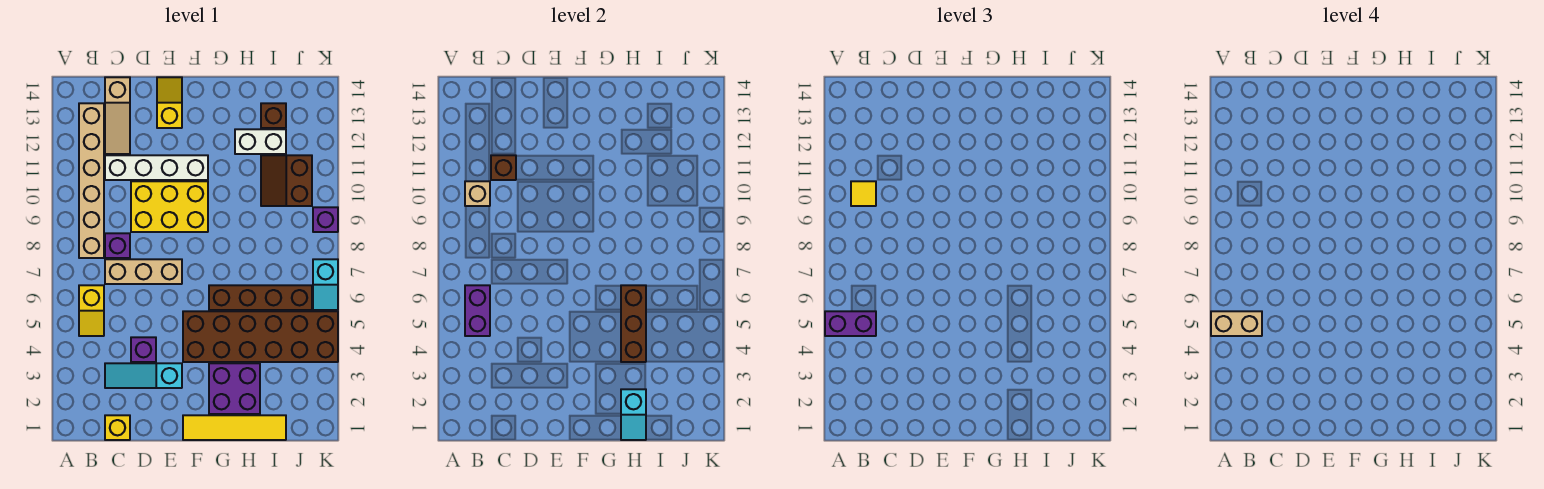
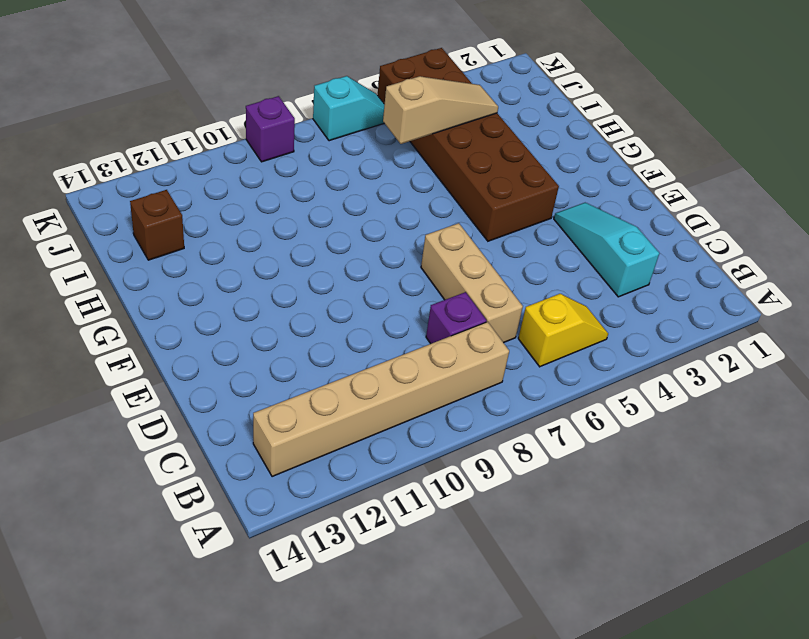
cyan 1x3 slope [554,203,659,297] -> cyan 1x3 slope turned to [105,363,182,388]
tan 1x3 slope [383,76,498,144] -> tan 1x3 slope moved to [105,77,130,154]
none -> yellow 1x1 brick [105,415,130,440]
none -> white 1x4 brick [105,155,208,180]
none -> purple 1x1 brick [131,337,156,362]

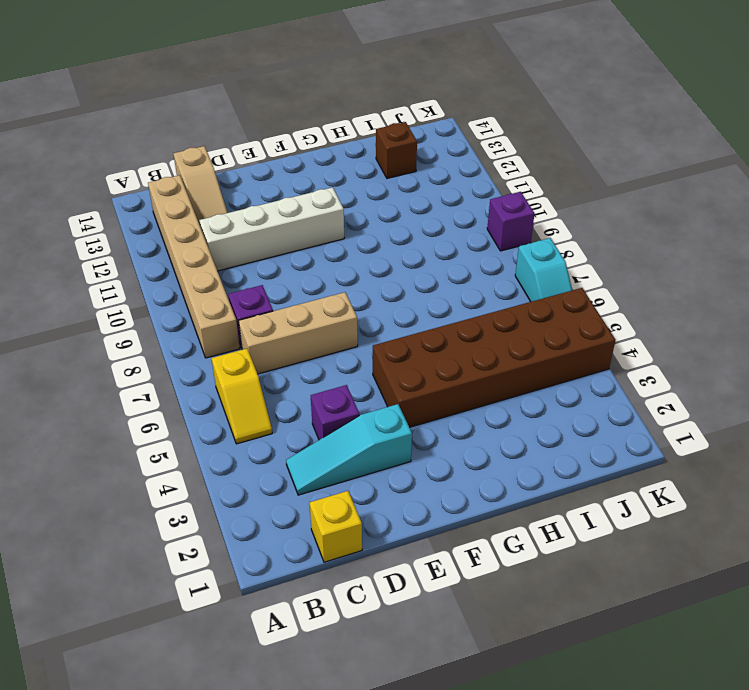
none -> yellow 2x3 brick [131,181,208,232]
none -> yellow 1x2 slope [157,77,182,128]
none -> yellow 1x4 tile [183,415,286,440]

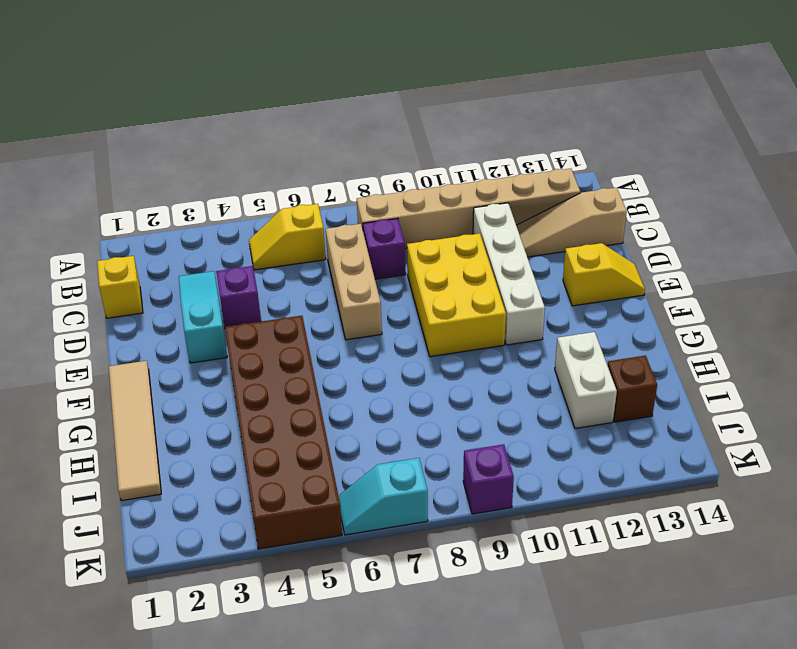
tan 1x4 tile [109,361,161,501] -> yellow 1x4 tile [183,415,286,440]
none -> purple 2x2 brick [209,363,260,414]
none -> brown 1x4 brick [209,285,312,310]
none -> brown 2x2 slope [261,155,312,206]

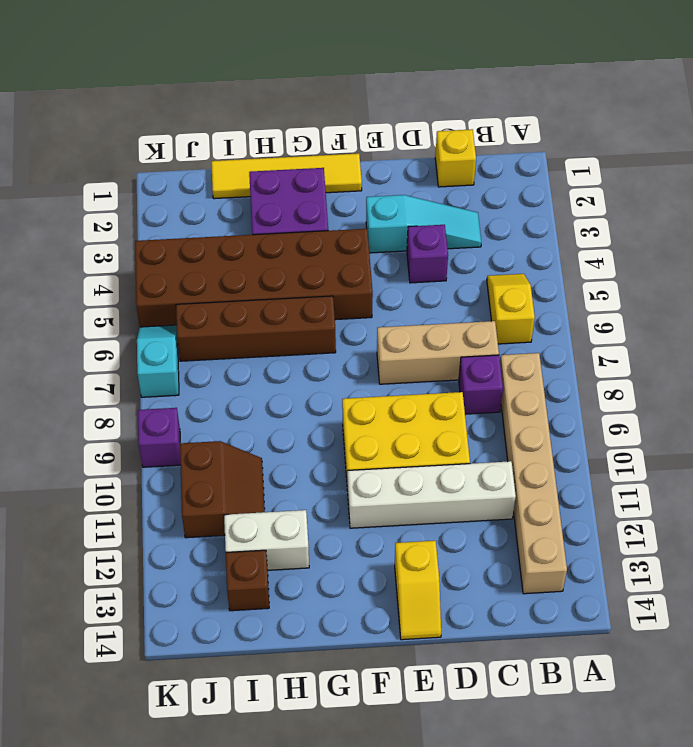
none -> tan 1x3 slope [105,77,130,154]
none -> purple 1x2 brick [465,285,490,336]
none -> tan 1x1 brick [465,181,490,206]

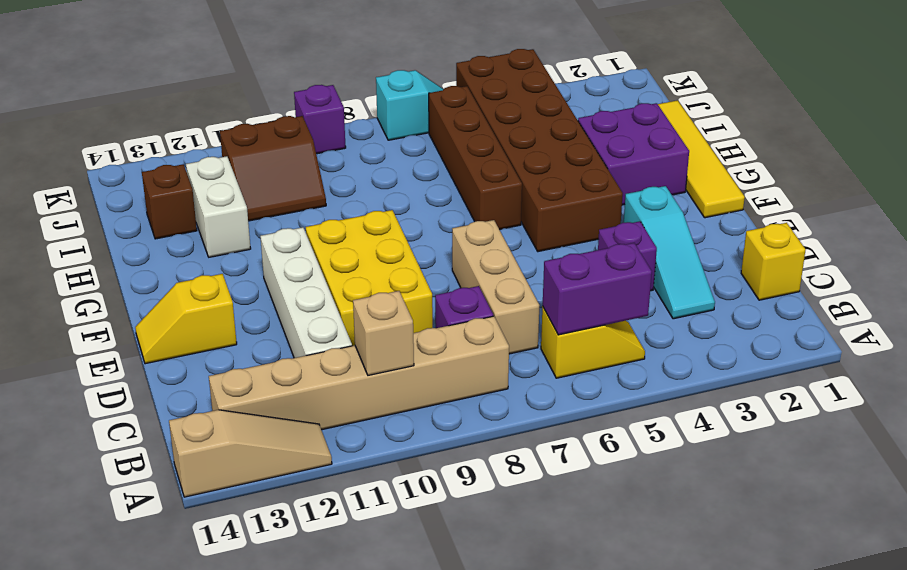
tan 1x3 slope [169,410,332,497] -> tan 1x3 slope moved to [105,77,130,154]
none -> brown 1x1 brick [491,155,516,180]
none -> cyan 1x2 slope [621,389,646,440]
none -> brown 1x3 brick [621,285,646,362]

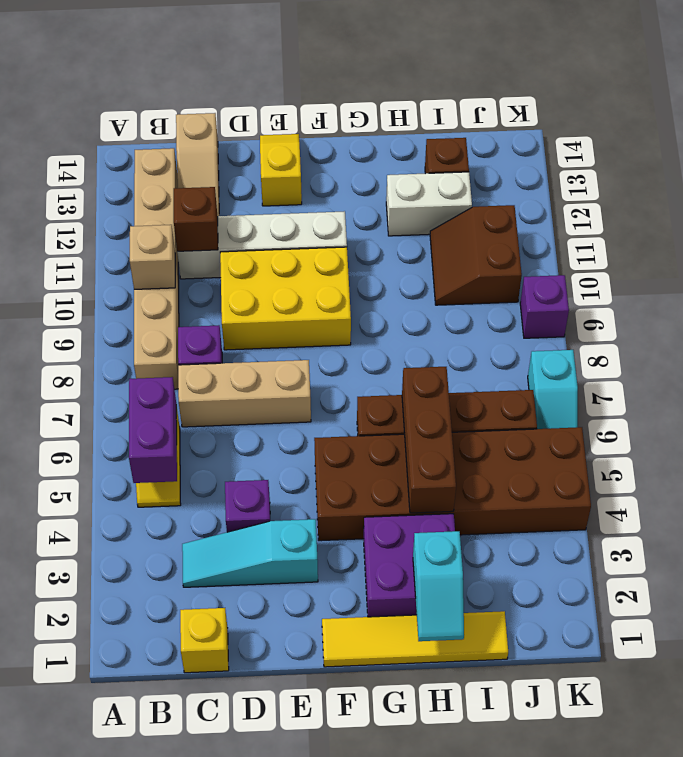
none -> purple 1x2 brick [825,311,876,336]
none -> yellow 1x1 tile [851,181,876,206]
none -> tan 1x2 brick [1211,311,1262,336]

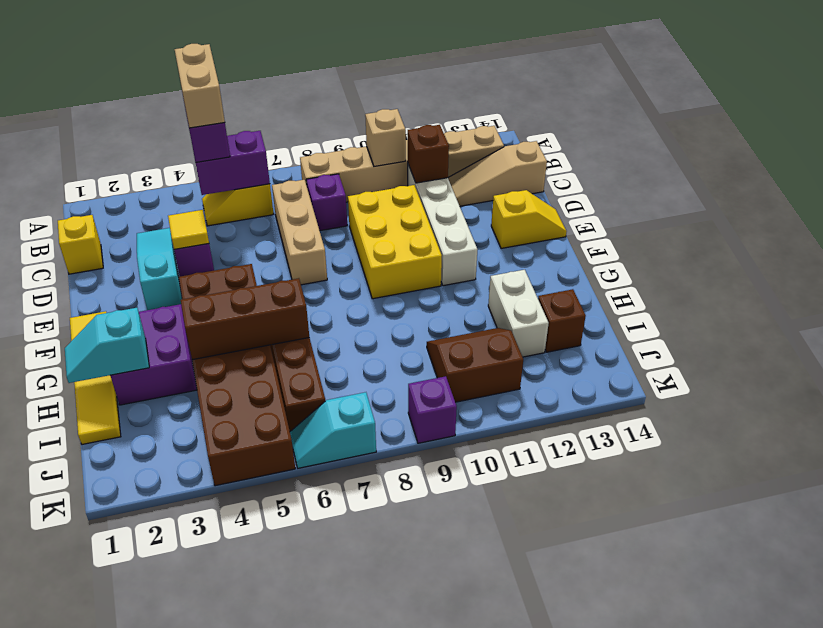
yellow 1x1 tile [168,210,209,249] -> yellow 1x1 tile moved to [851,181,876,206]

